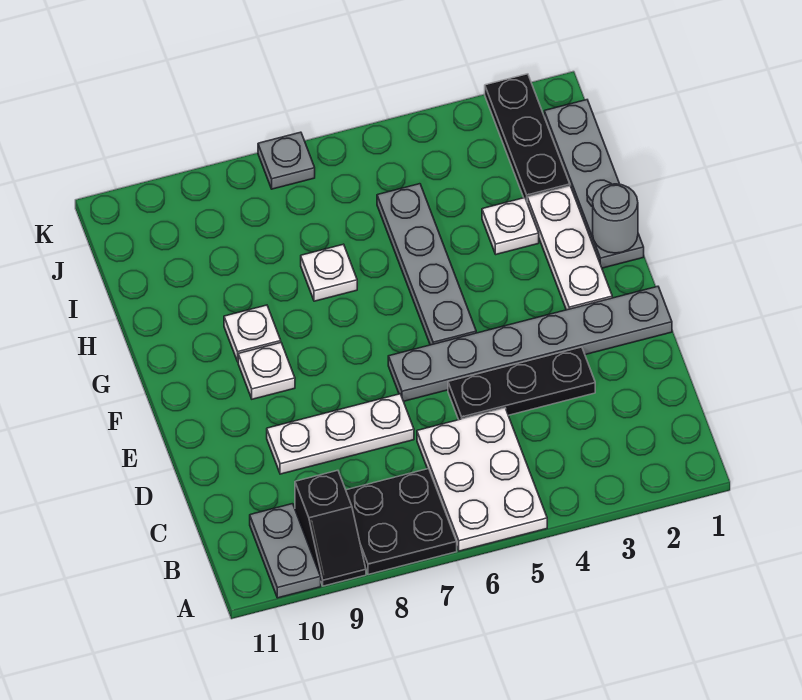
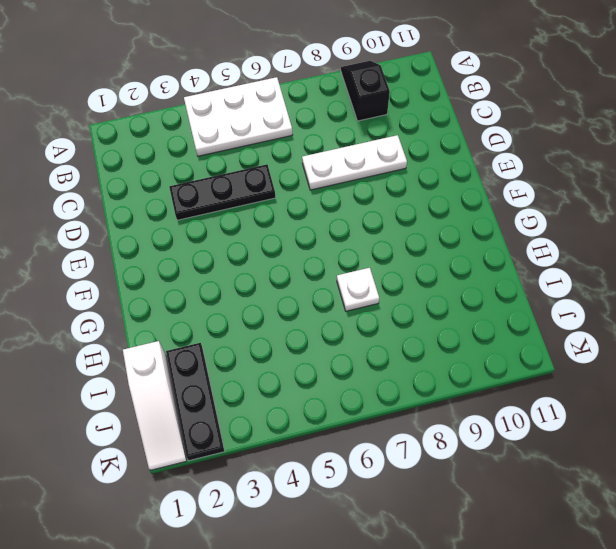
white 2x3 plate [184,77,292,156] -> white 2x3 plate turned to [417,408,547,551]
white 1x3 slope [123,341,187,470] -> grey 1x4 plate [544,100,644,268]
none -> black 2x2 plate [346,469,457,575]
none -> grey 1x2 plate [250,504,321,598]
none -> grey 1x6 plate [388,286,672,401]

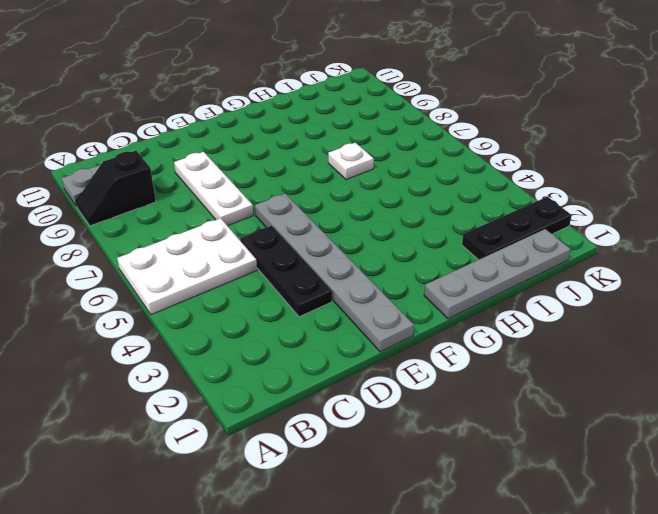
none -> black 2x2 plate [346,469,457,575]
none -> white 1x3 plate [527,186,612,310]
none -> grey 1x4 plate [377,184,476,345]

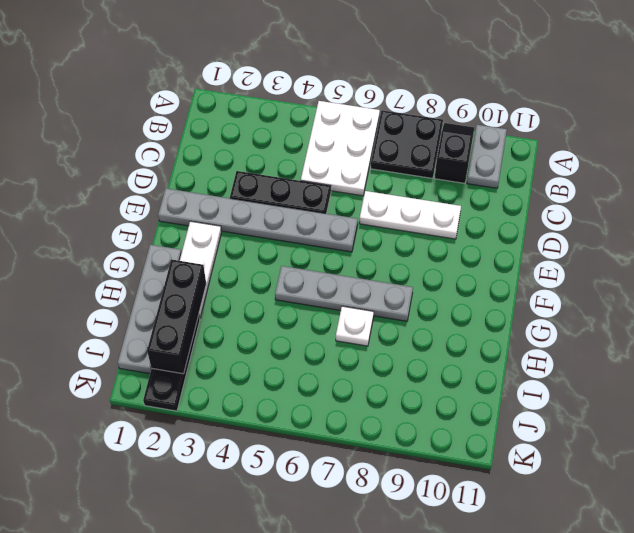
grey 1x4 plate [275,266,413,321] -> grey 1x4 plate turned to [377,184,476,345]
black 1x3 brick [147,259,206,374] -> none
none -> white 1x1 plate [238,343,295,399]
none -> white 1x1 plate [224,305,281,362]
none -> white 1x1 plate [482,198,539,254]

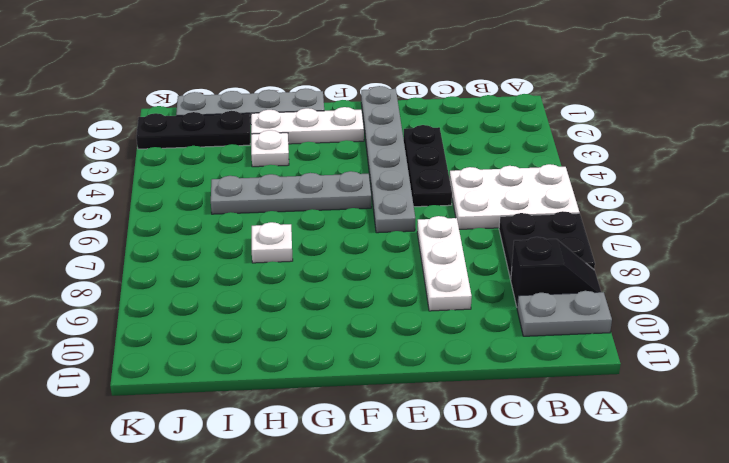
none -> white 1x1 plate [238,343,295,399]
none -> white 1x1 plate [224,305,281,362]
none -> grey 1x1 plate [258,132,315,189]

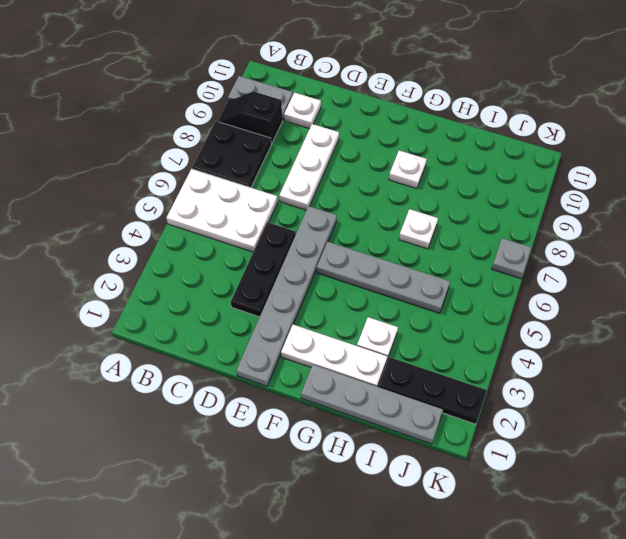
white 1x1 plate [284,93,321,129] -> white 1x1 plate moved to [238,343,295,399]
none -> grey 1x1 round brick [593,184,638,253]

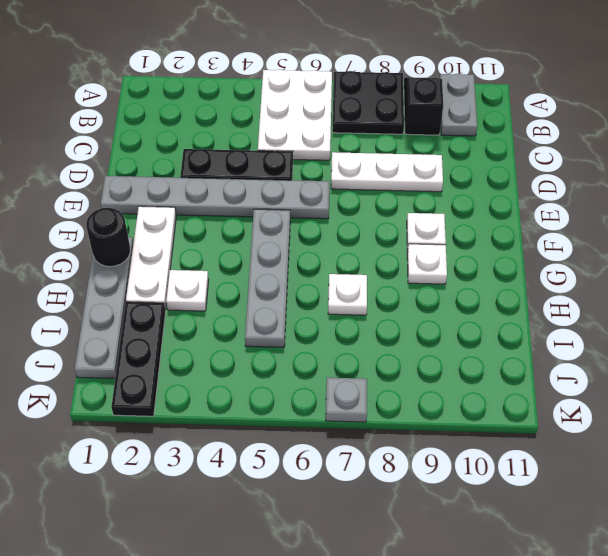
black 1x1 round brick [86,208,130,267] -> grey 1x1 round brick [593,184,638,253]

